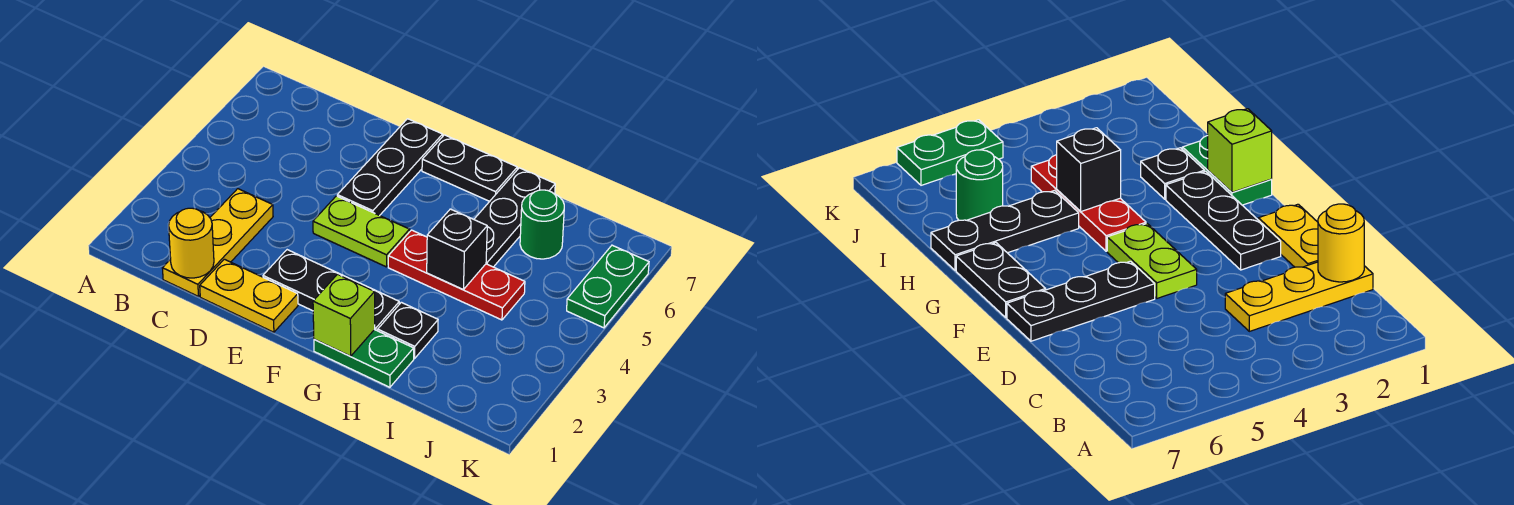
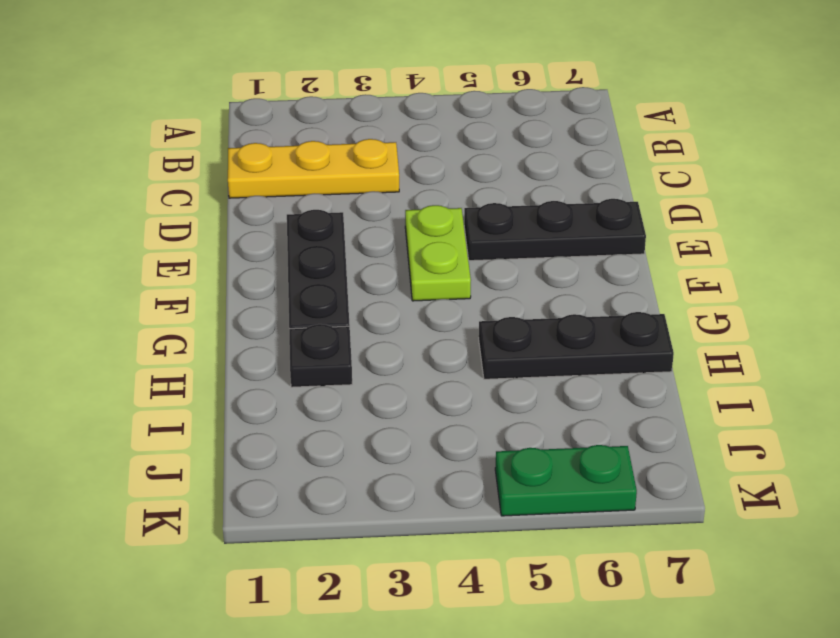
none -> yellow 1x2 plate [200,259,298,332]
none -> black 1x2 plate [422,135,517,201]
none -> green 1x2 plate [314,330,414,387]

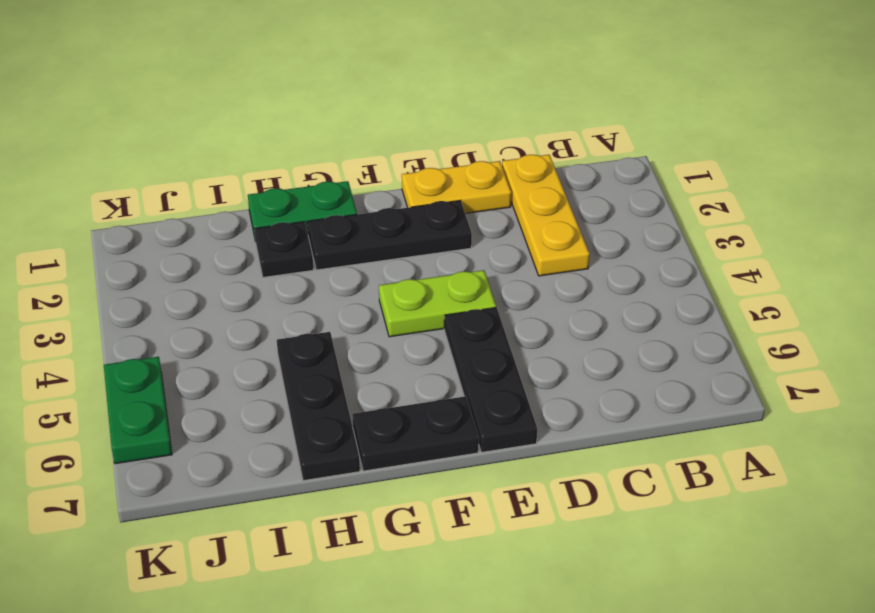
none -> red 1x3 plate [388,230,525,320]
none -> green 1x1 round brick [520,190,564,259]
none -> yellow 1x1 round brick [169,208,214,278]

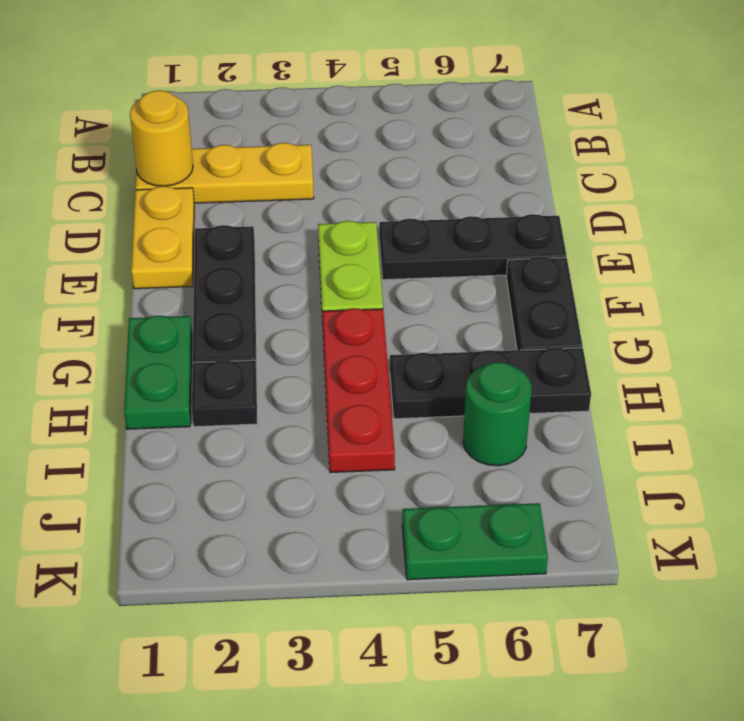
none -> lime 1x1 brick [313,274,375,356]
none -> black 1x1 brick [427,209,487,289]

